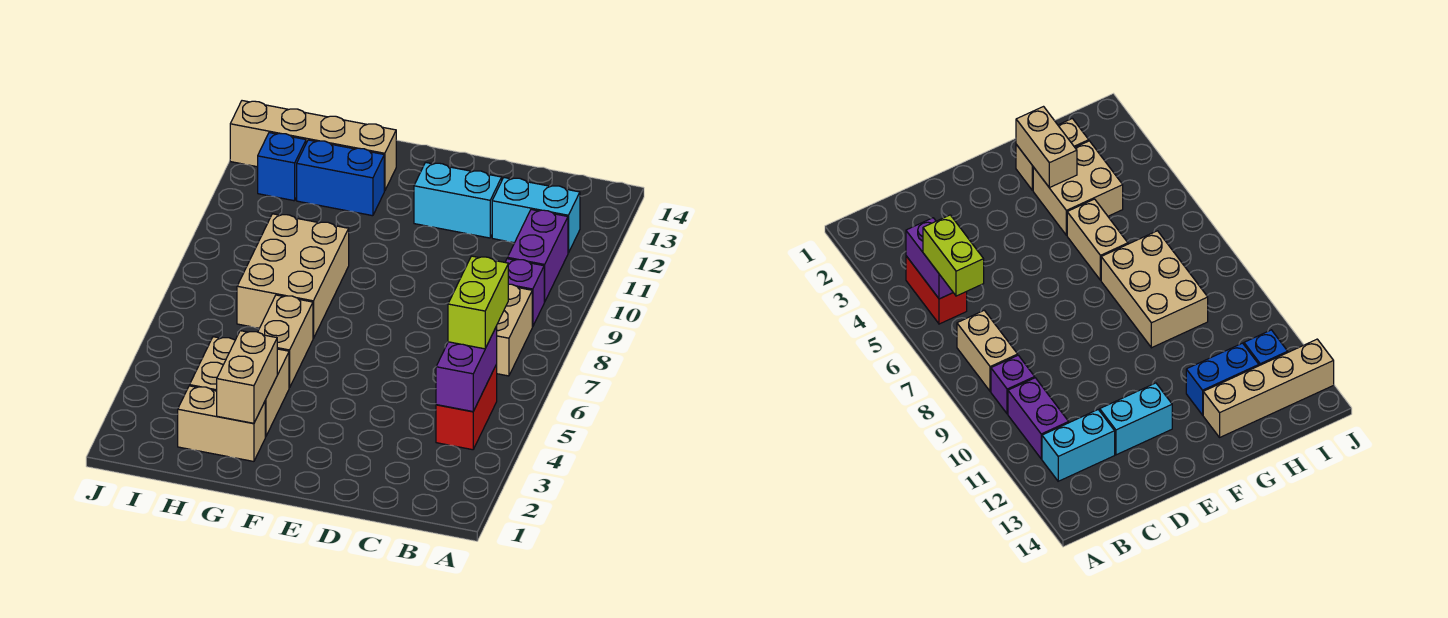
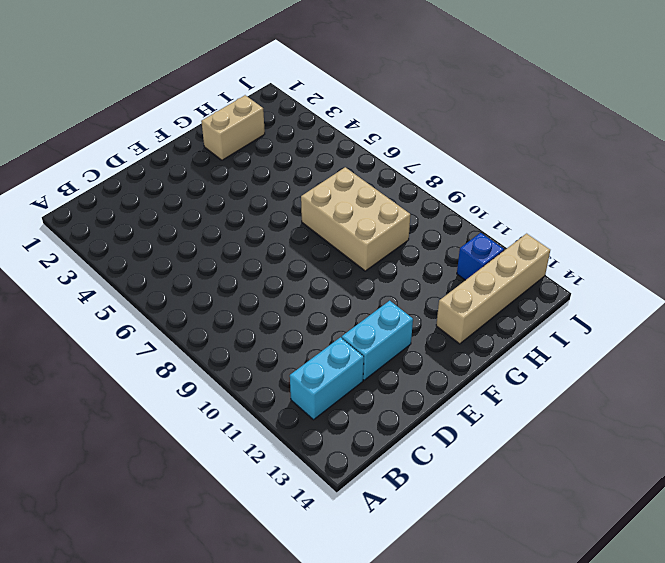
none -> red 1x2 brick [436,365,497,450]
none -> tan 1x2 brick [496,284,532,376]
none -> purple 1x1 brick [505,259,544,327]

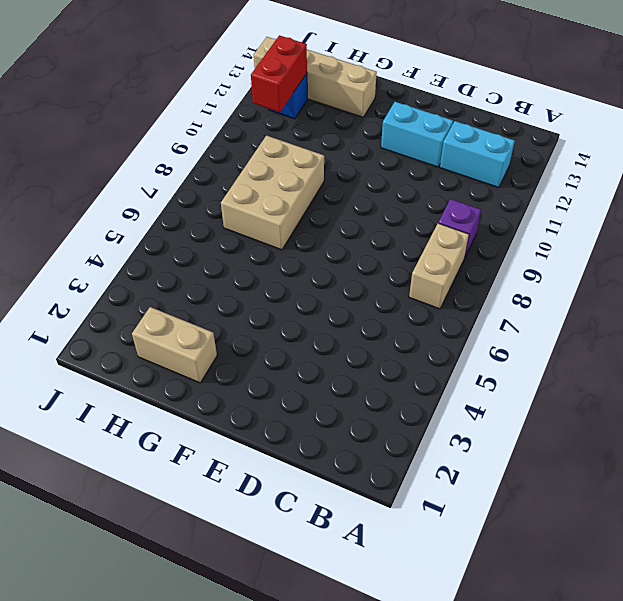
red 1x2 brick [251,35,307,112] -> red 1x2 brick moved to [436,365,497,450]
none -> purple 1x2 brick [508,210,568,302]
none -> tan 2x2 brick [190,337,289,437]
none -> tan 1x2 brick [258,295,313,388]

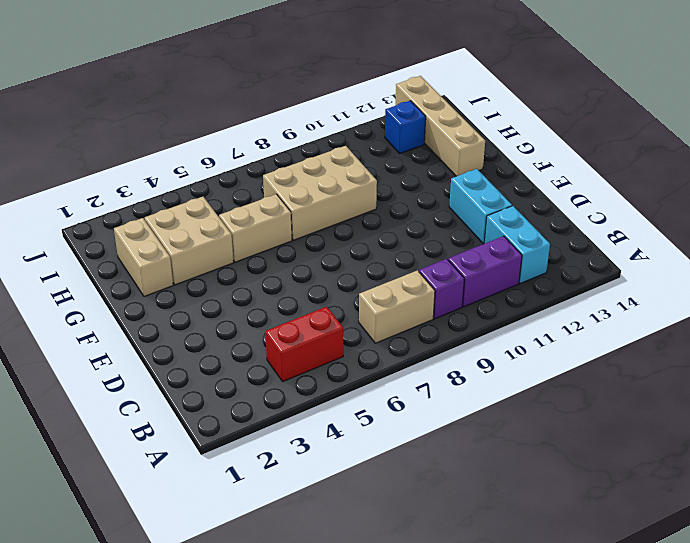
none -> blue 1x2 brick [297,140,384,216]
none -> purple 1x2 brick [436,326,497,411]
none -> tan 1x2 brick [217,331,277,423]

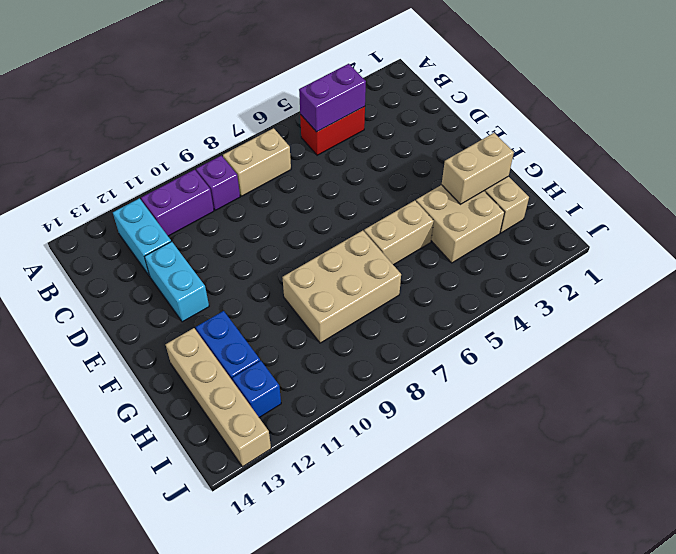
none -> lime 1x2 brick [448,256,508,349]

